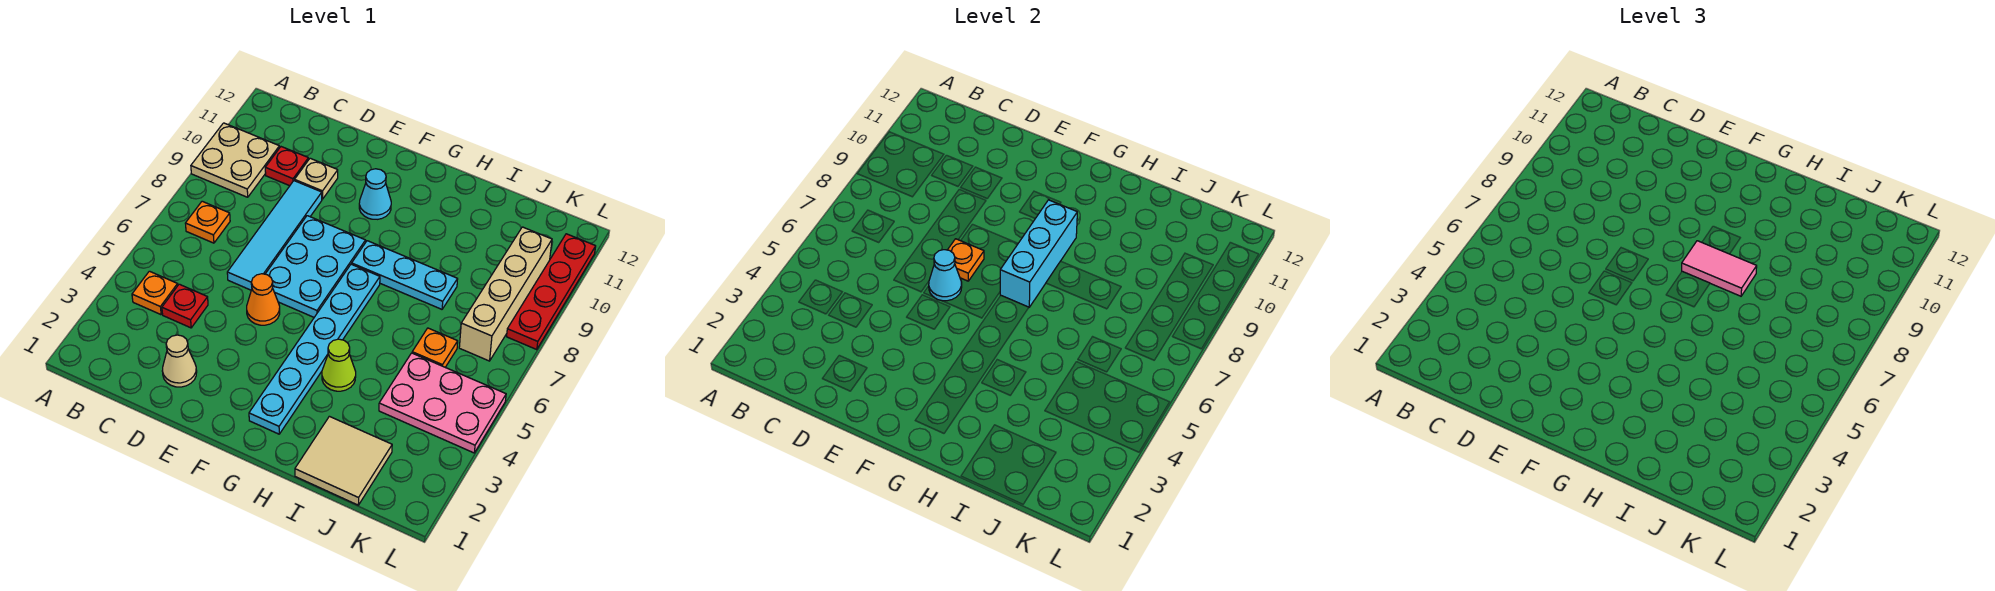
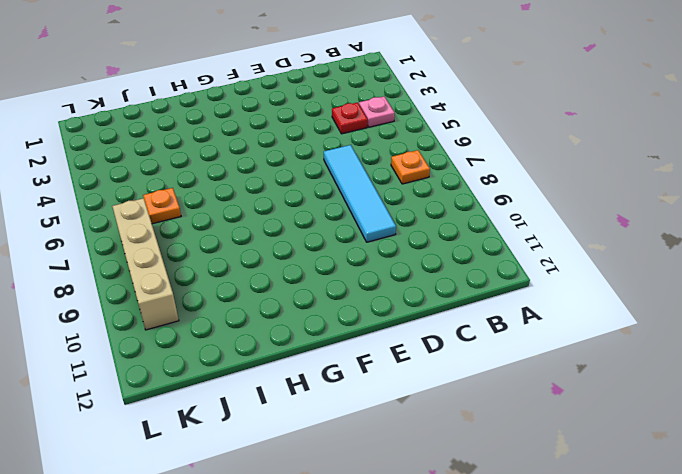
pink 1x1 plate [359,97,395,127] -> orange 1x1 plate [132,271,178,315]
none -> tan 2x2 plate [191,123,279,197]
none -> red 1x1 plate [265,147,309,186]
none -> tan 1x1 cone [162,335,197,387]

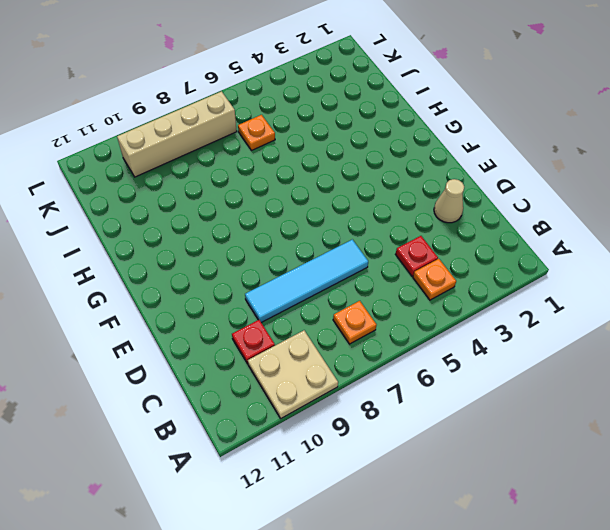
none -> tan 1x1 plate [295,158,338,199]
none -> orange 1x1 cone [247,274,280,325]
none -> cyan 2x3 plate [266,216,366,317]

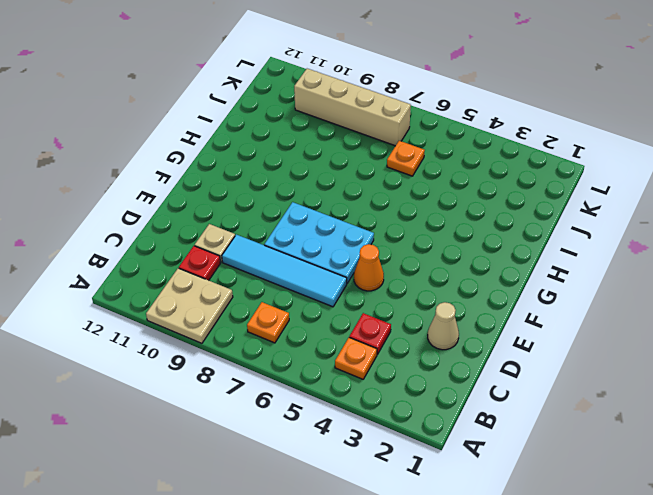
none -> cyan 1x1 cone [359,169,391,219]
none -> cyan 1x6 plate [249,264,380,434]
none -> cyan 1x3 plate [352,241,458,309]

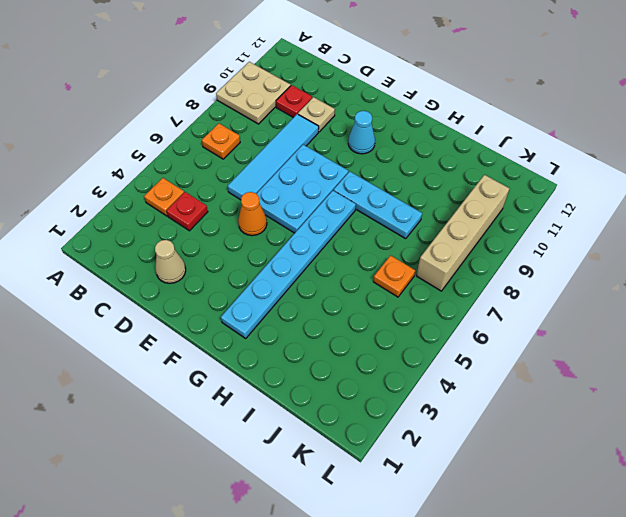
none -> lime 1x1 cone [322,339,356,391]
none -> tan 2x2 tile [295,416,392,505]
none -> pink 2x3 plate [379,353,506,453]

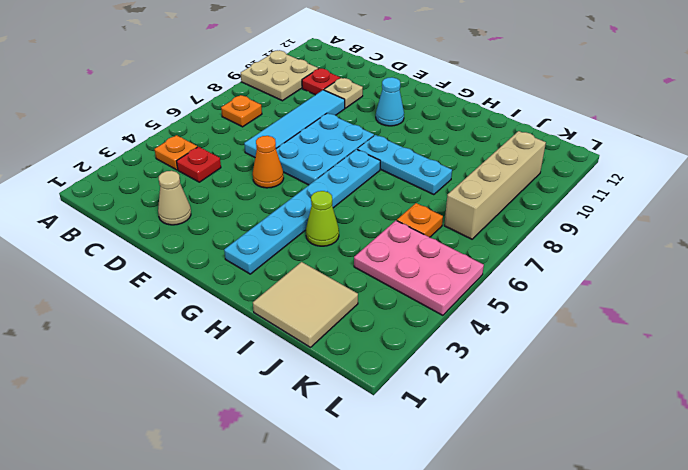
none -> red 1x4 plate [507,234,596,350]
none -> cyan 1x1 cone [929,250,962,301]
none -> orange 1x1 plate [948,239,984,281]

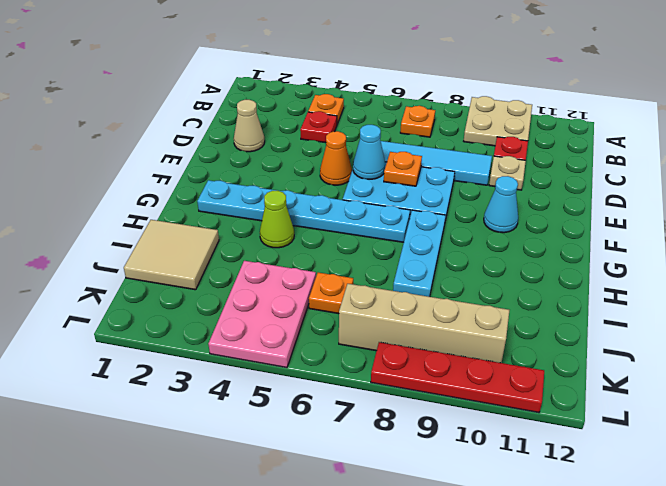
none -> cyan 1x3 brick [1000,200,1077,307]
none -> pink 1x2 tile [1682,241,1757,296]

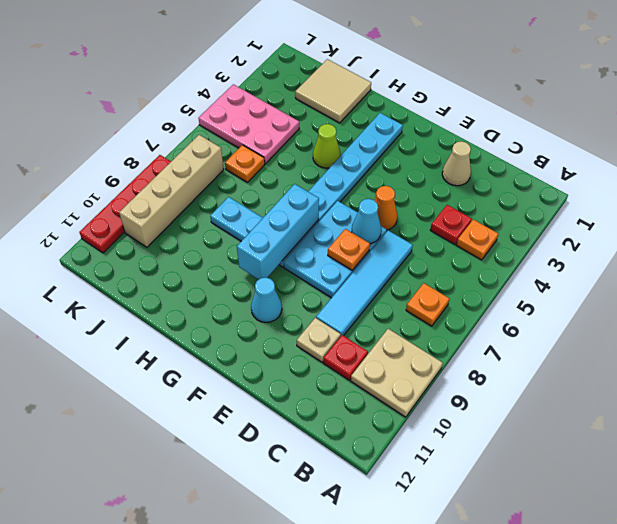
none -> pink 1x2 tile [1682,241,1757,296]

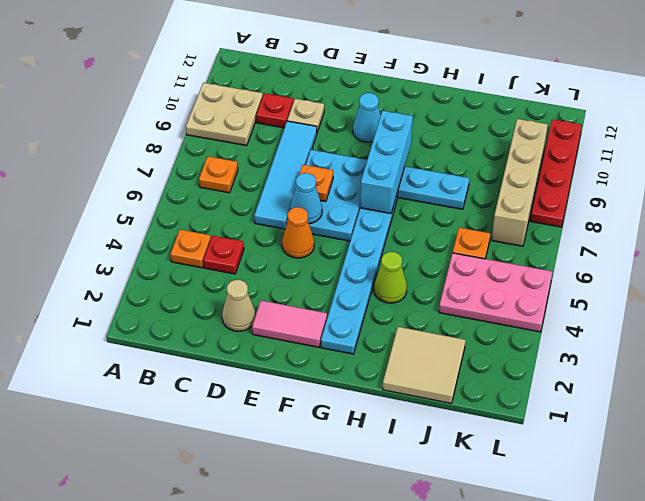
pink 1x2 tile [252,301,327,347] -> pink 1x2 tile moved to [1682,241,1757,296]

